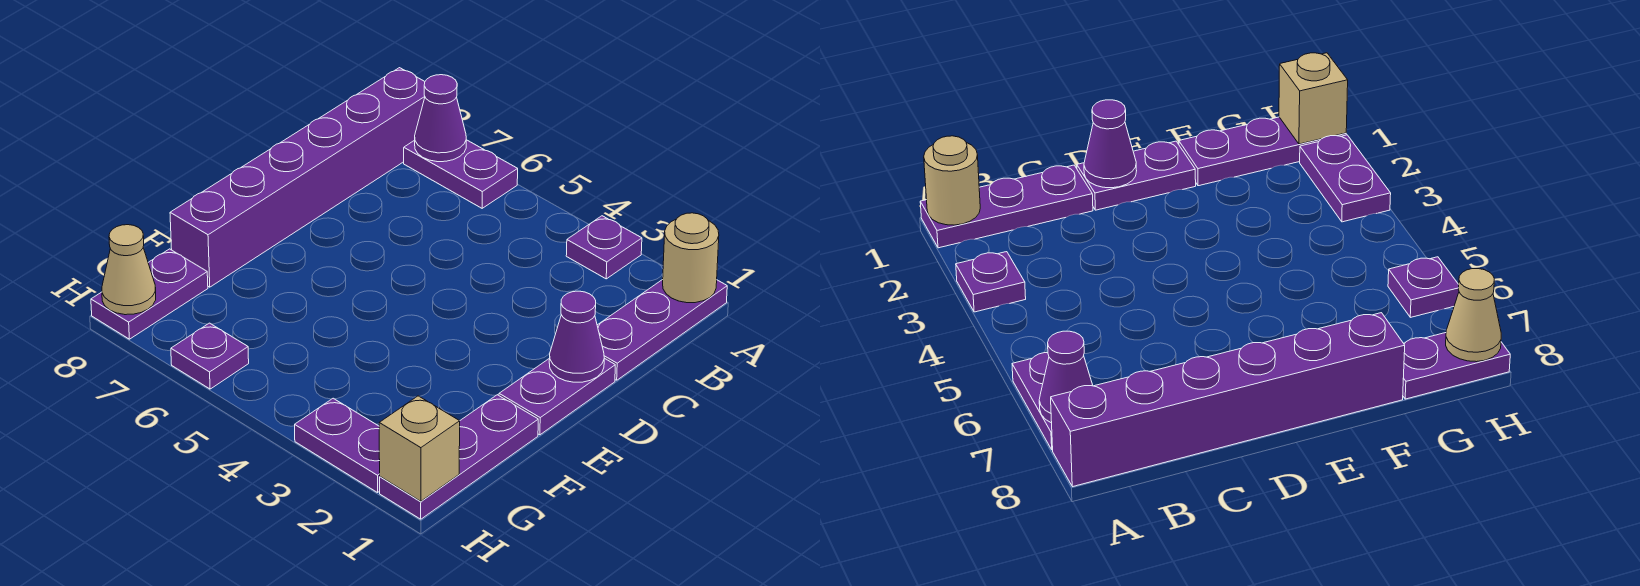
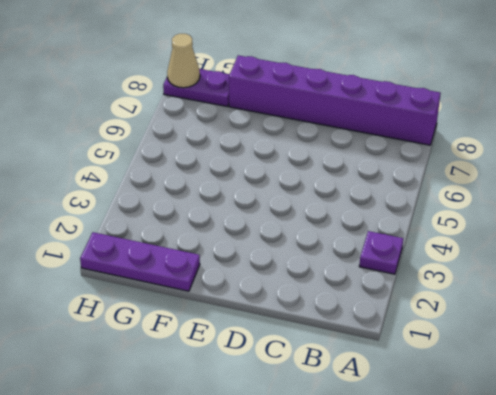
none -> purple 1x3 plate [597,280,727,380]
none -> purple 1x2 plate [404,140,518,208]
none -> purple 1x2 plate [499,358,615,435]

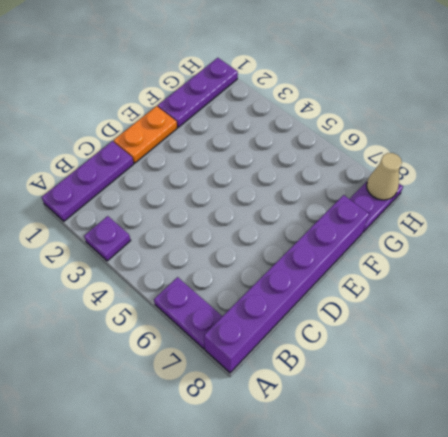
orange 1x2 plate [114,106,177,163] -> purple 1x2 plate [499,358,615,435]
none -> purple 1x2 plate [295,398,380,493]
none -> purple 1x1 plate [171,323,249,389]
none -> tan 1x1 round brick [663,213,719,303]

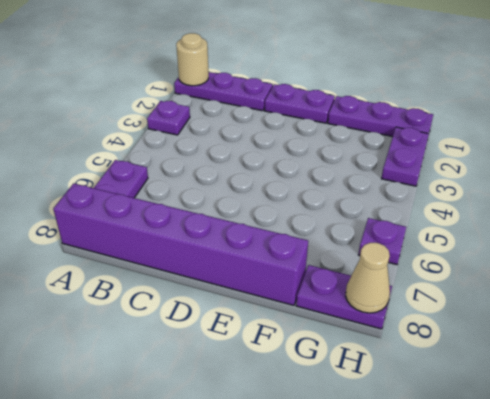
none -> purple 1x1 cone [415,75,466,162]
none -> purple 1x1 cone [549,291,604,382]
none -> tan 1x1 brick [379,396,460,501]

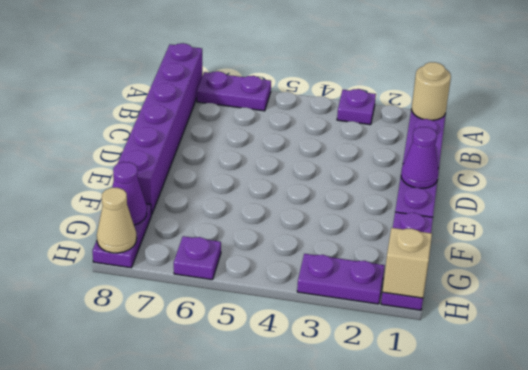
purple 1x1 cone [112,162,147,225] -> purple 1x1 cone moved to [415,75,466,162]

